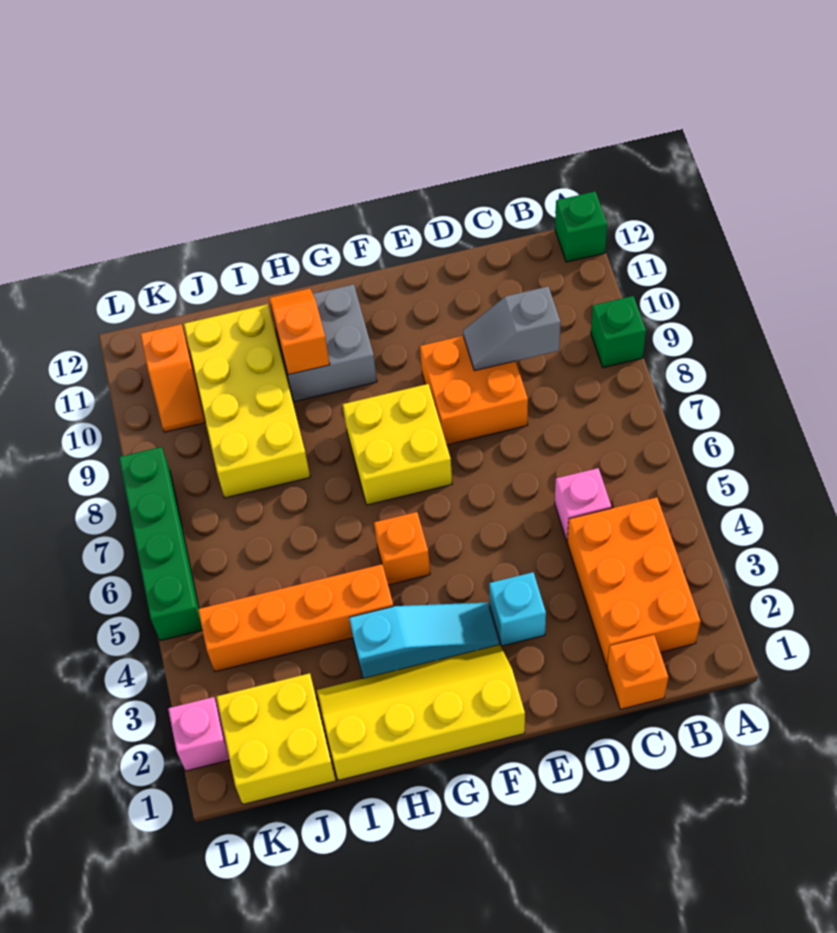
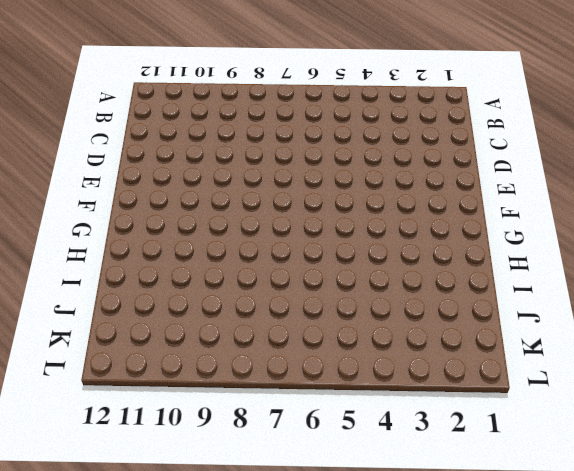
none -> green 1x1 brick [591,296,646,368]
none -> green 1x1 brick [555,192,607,262]
none -> orange 2x3 brick [567,497,701,666]

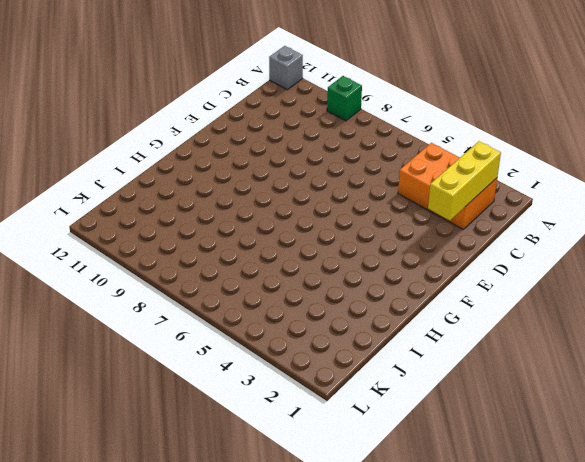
grey 1x1 brick [269,46,303,90] -> green 1x1 brick [555,192,607,262]
yellow 1x3 brick [428,141,501,220] -> none
none -> orange 1x1 brick [607,635,668,709]
none -> pink 1x1 brick [555,468,611,541]
none -> orange 2x2 brick [420,336,528,445]

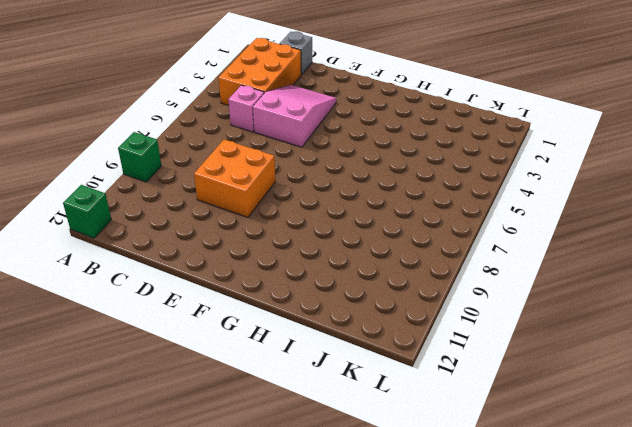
grey 1x1 brick [280,31,312,74] -> orange 1x1 brick [607,635,668,709]
pink 2x3 slope [253,85,336,147] -> cyan 1x1 brick [489,572,546,646]
none -> yellow 2x4 slope [317,645,525,780]
none -> cyan 1x3 slope [349,603,499,678]
none -> yellow 2x2 brick [343,384,452,505]

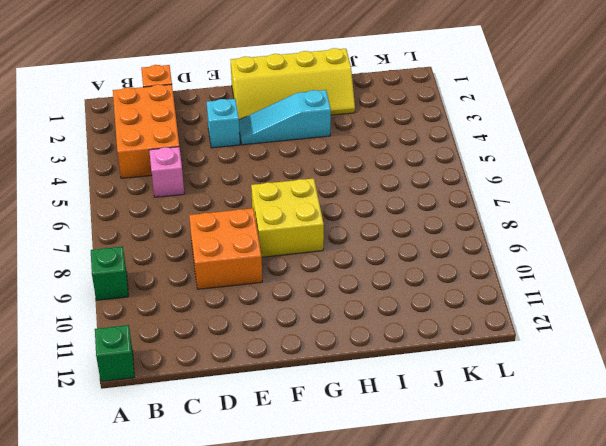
none -> orange 1x1 brick [374,512,430,585]
none -> grey 2x2 brick [271,284,377,402]
none -> orange 1x4 brick [198,564,393,672]

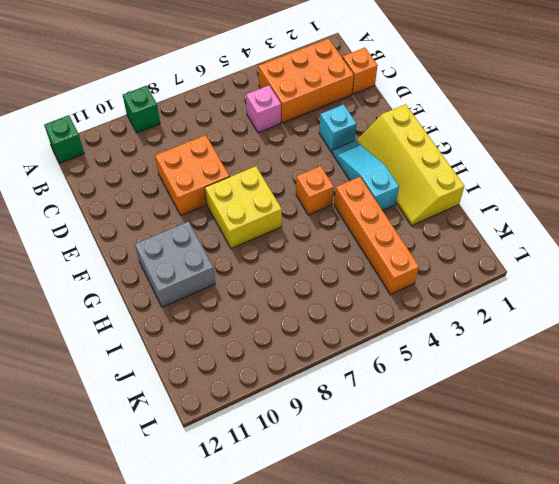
none -> yellow 2x4 brick [184,304,310,498]
none -> yellow 2x2 brick [217,673,336,804]
none -> orange 1x2 slope [140,324,205,432]

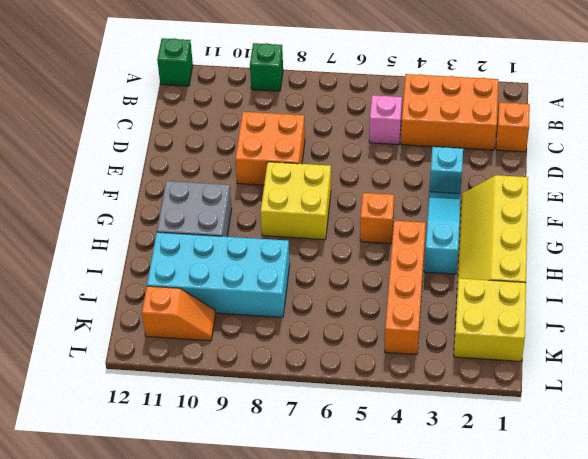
cyan 2x4 brick [147,232,290,317] -> yellow 2x4 brick [184,304,310,498]
none -> pink 1x1 brick [168,697,230,771]
none -> green 1x4 brick [119,447,202,641]
none -> grey 1x2 slope [463,286,561,371]

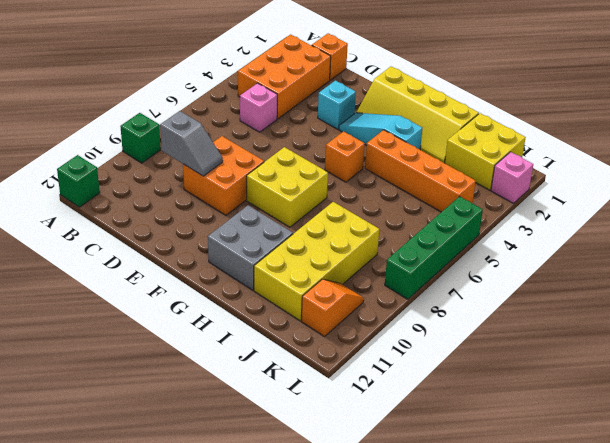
none -> orange 1x2 slope [269,289,330,375]

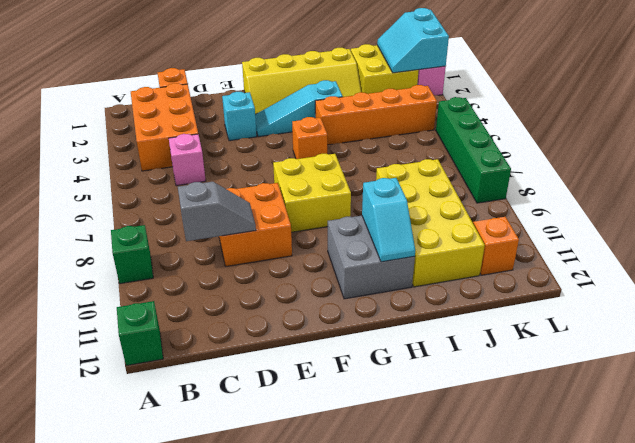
cyan 1x2 slope [362,178,415,262] -> orange 1x2 slope [269,289,330,375]
cyan 2x2 slope [377,8,449,73] -> none

